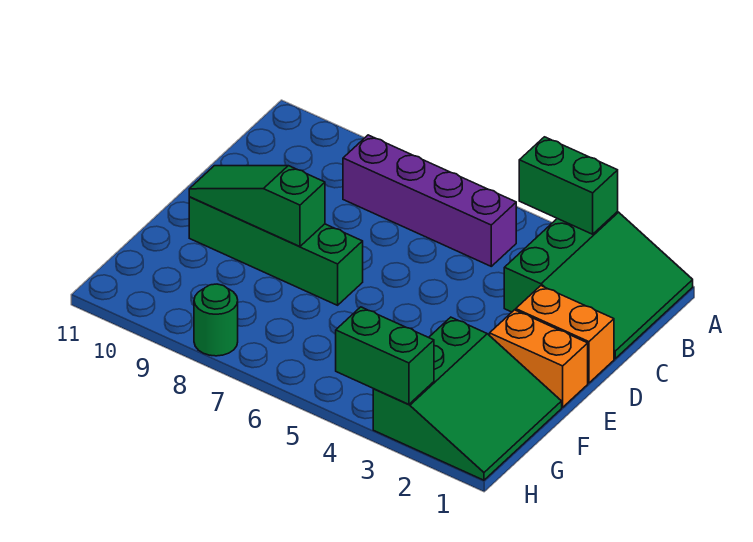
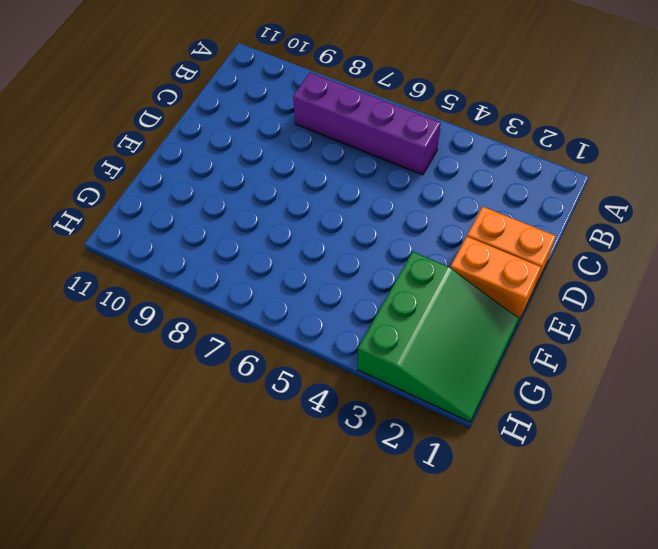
none -> green 3x3 slope [504,212,693,359]
none -> green 1x4 brick [189,197,363,305]

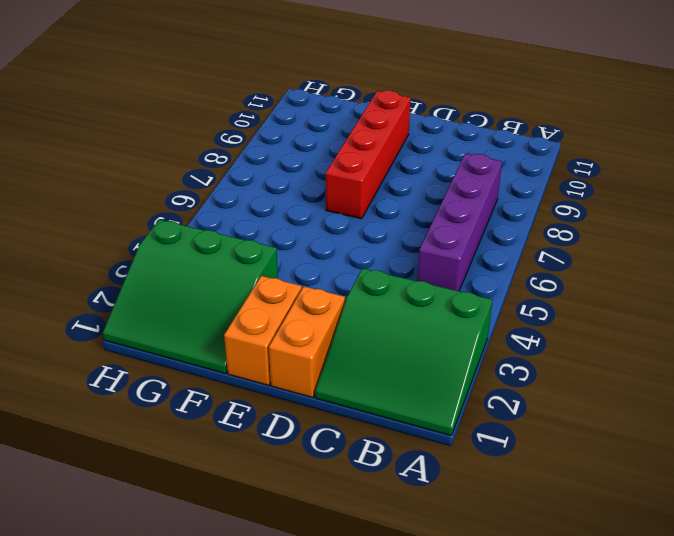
red 1x4 brick [326,91,411,219] -> green 1x4 brick [189,197,363,305]
none -> green 1x1 round brick [194,284,238,356]
none -> green 1x2 brick [519,137,618,234]

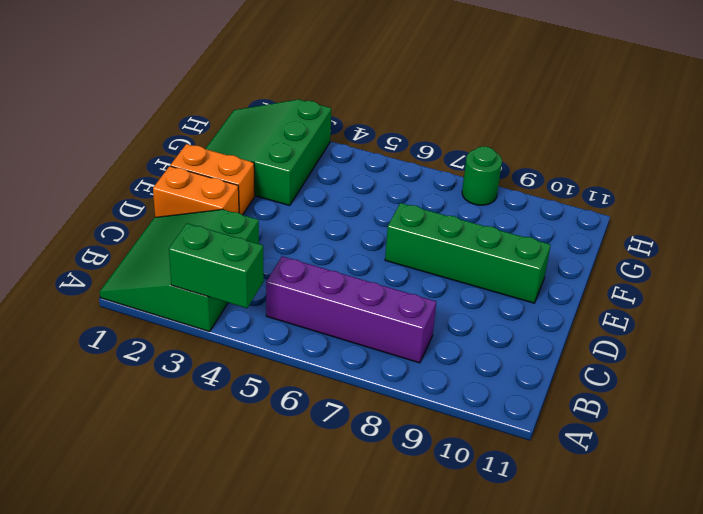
none -> green 1x3 slope [189,166,325,246]
none -> green 1x2 brick [336,307,434,405]

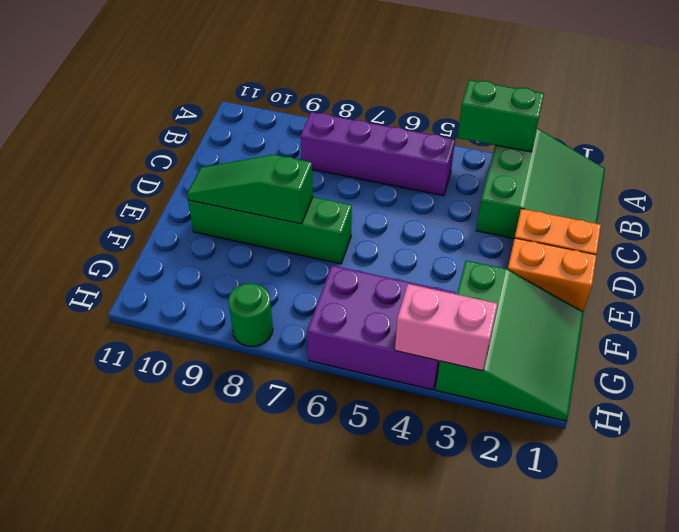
purple 2x3 brick [307,266,455,390] -> none
pink 1x2 brick [395,284,497,371] -> green 1x2 brick [336,307,434,405]

